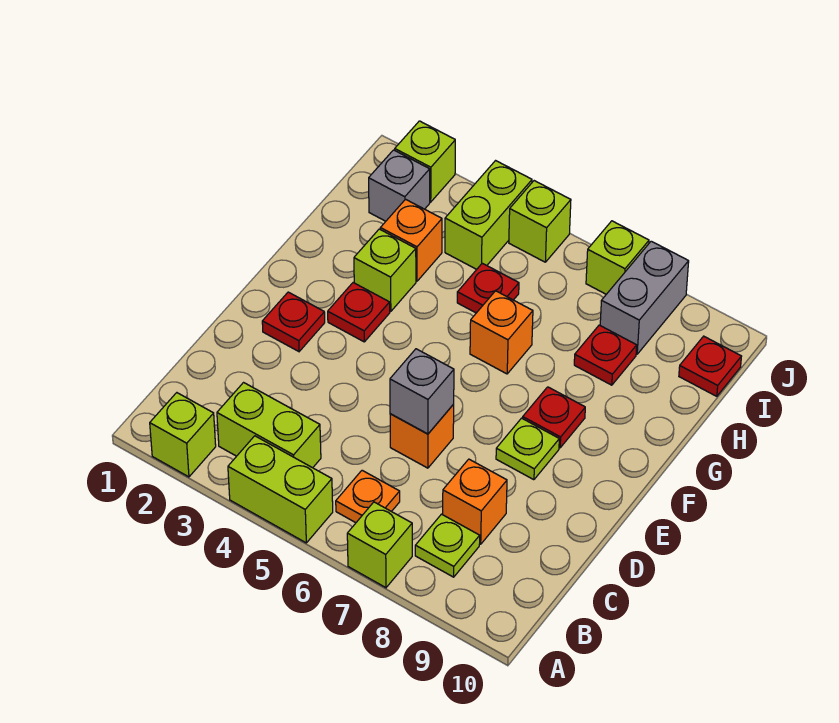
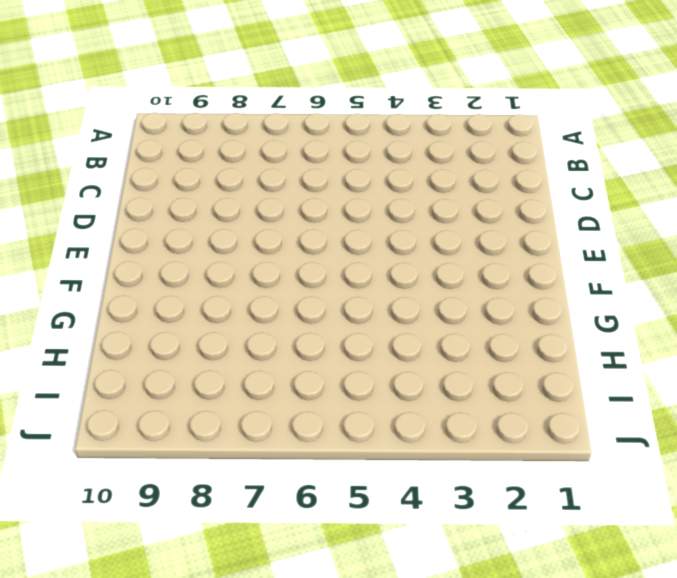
none -> lime 1x1 brick [150,393,216,477]
none -> lime 1x2 brick [228,436,333,543]
none -> lime 1x1 brick [347,502,412,588]

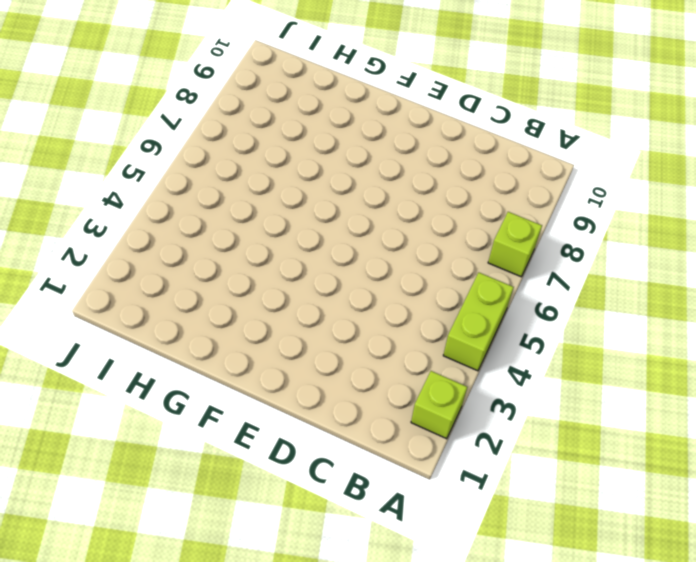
none -> lime 1x2 brick [217,383,321,468]
none -> orange 1x1 plate [336,470,400,523]
none -> lime 1x1 plate [415,514,480,577]

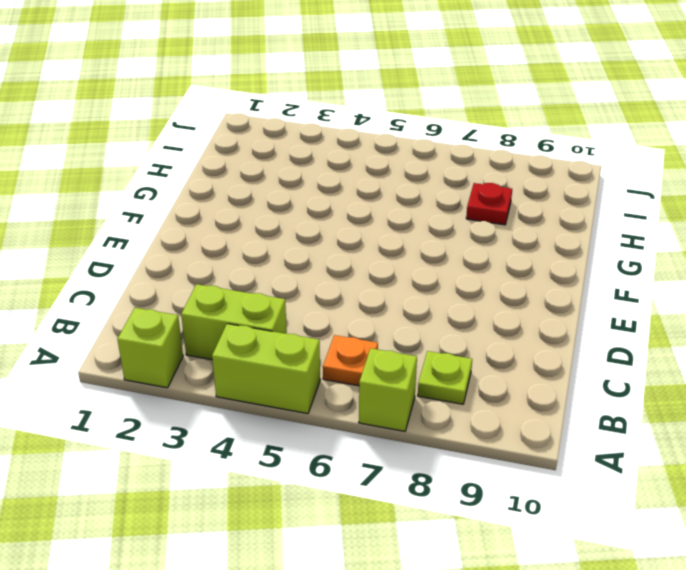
none -> orange 1x1 brick [443,459,507,544]
none -> orange 1x1 brick [390,404,454,468]
none -> red 1x1 plate [262,292,325,351]

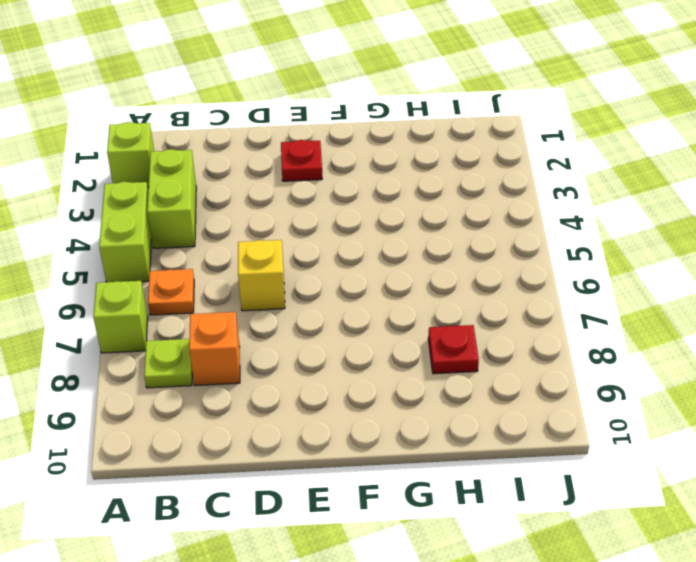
yellow 1x1 brick [238,240,285,311] -> orange 1x1 brick [390,404,454,468]
none -> lime 1x1 plate [496,418,559,480]
none -> red 1x1 plate [328,283,390,342]
none -> red 1x1 plate [523,387,585,448]

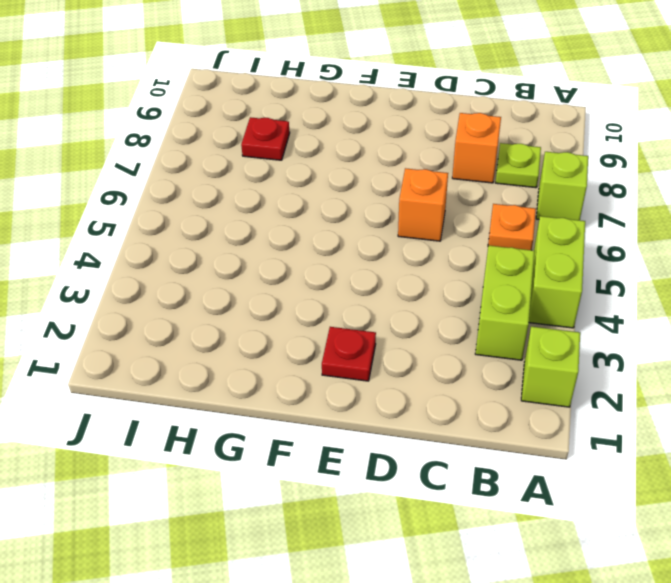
none -> lime 1x1 plate [496,418,559,480]
none -> red 1x1 plate [328,283,390,342]
none -> red 1x1 plate [523,387,585,448]

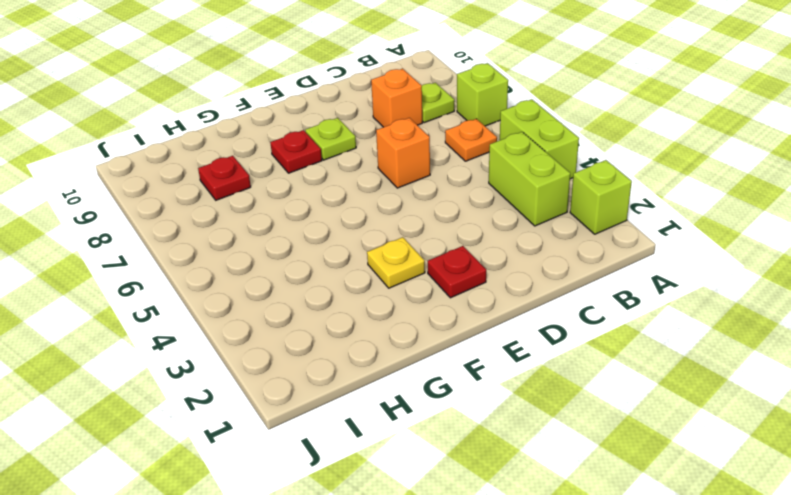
yellow 1x1 plate [367,237,425,288] -> red 1x1 plate [328,283,390,342]
none -> lime 1x1 brick [354,229,416,311]
none -> orange 1x1 brick [470,291,533,374]
none -> orange 1x1 brick [380,199,442,281]

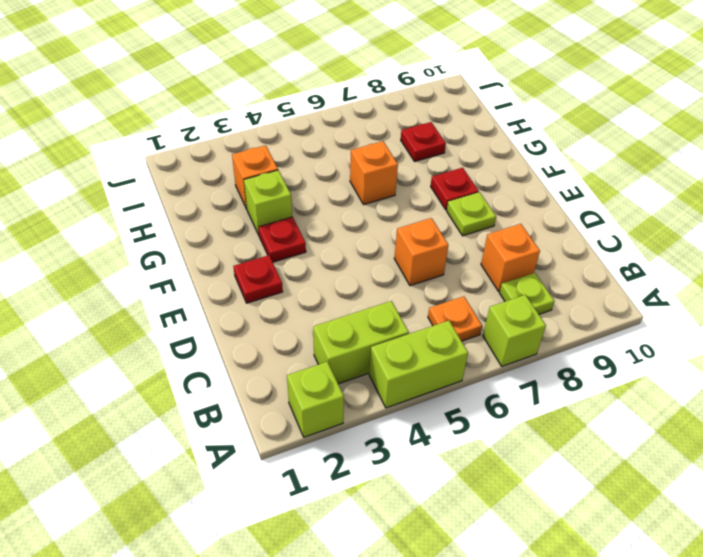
none -> red 1x1 plate [457,263,519,313]
none -> grey 1x1 brick [369,150,430,221]
none -> lime 1x2 brick [445,161,532,269]

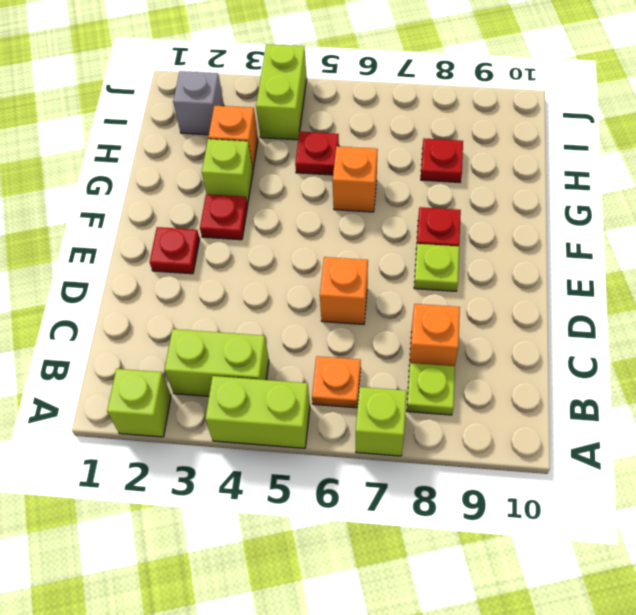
none -> grey 1x2 brick [600,241,689,354]
none -> red 1x1 plate [679,336,741,396]
none -> lime 1x1 brick [395,121,455,202]

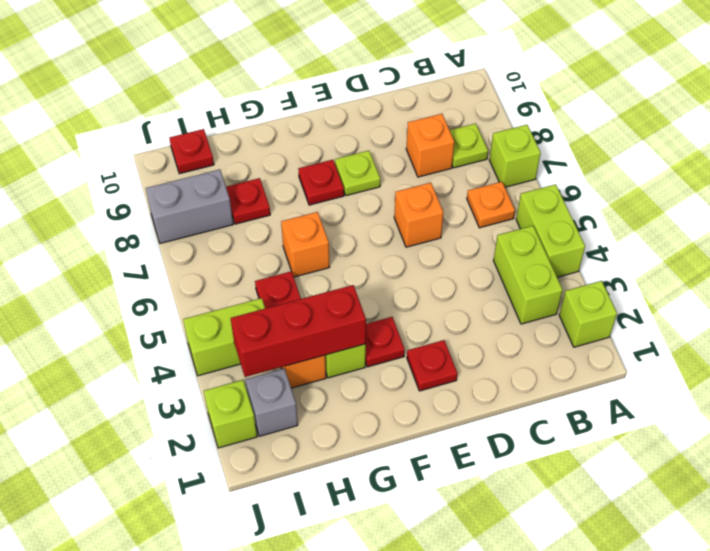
red 1x3 brick [231,285,366,377] -> none
none -> lime 1x1 brick [509,181,571,262]
none -> lime 1x1 brick [586,221,649,294]
none -> grey 1x1 brick [390,349,454,434]

